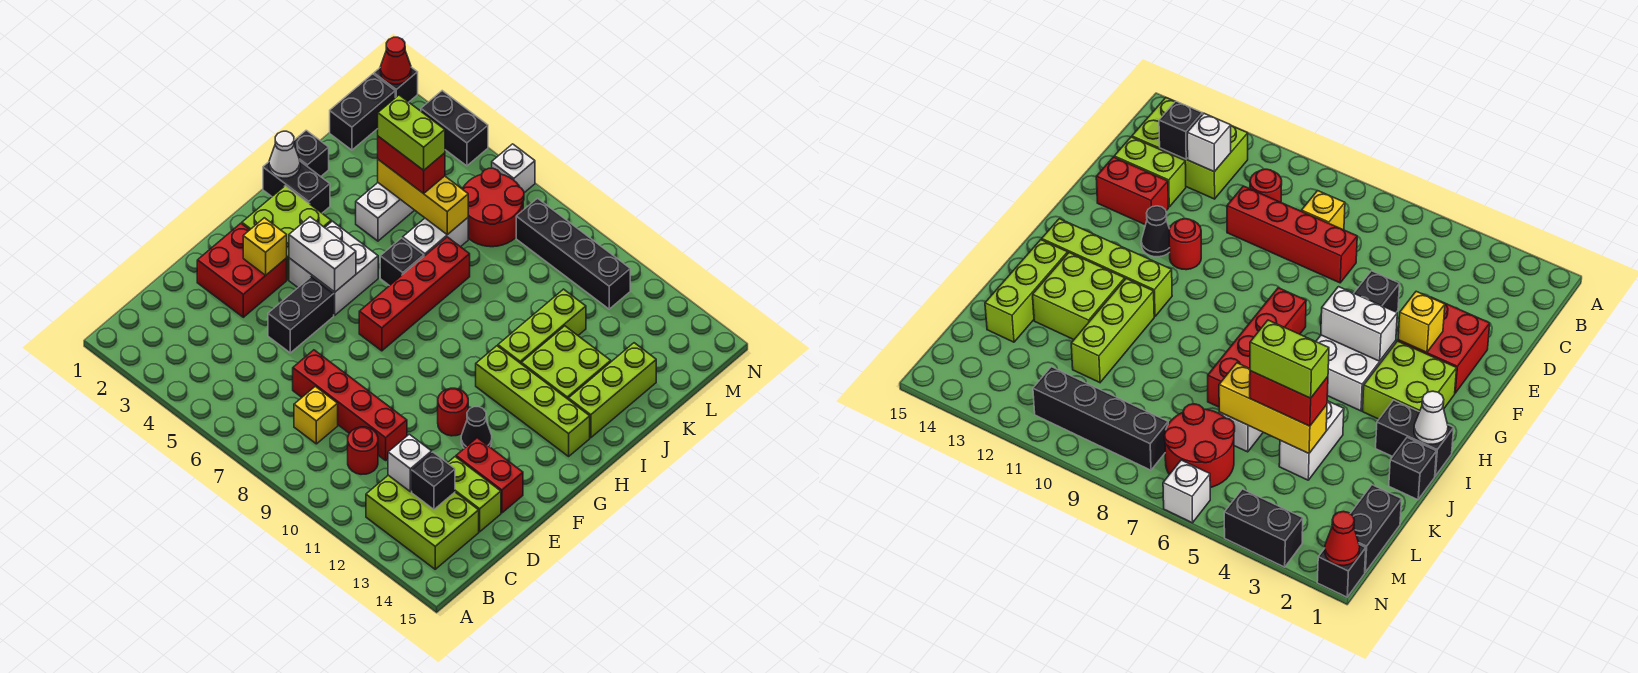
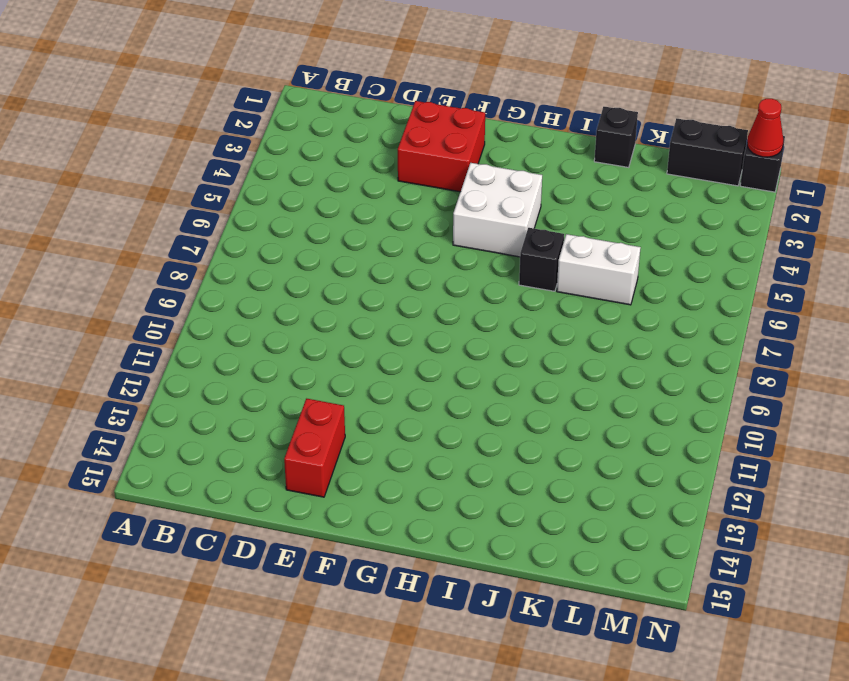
none -> lime 2x3 brick [366,475,479,569]
none -> yellow 1x1 brick [294,386,338,444]
none -> red 1x1 round brick [348,427,378,475]
none -> red 1x4 brick [293,350,407,460]

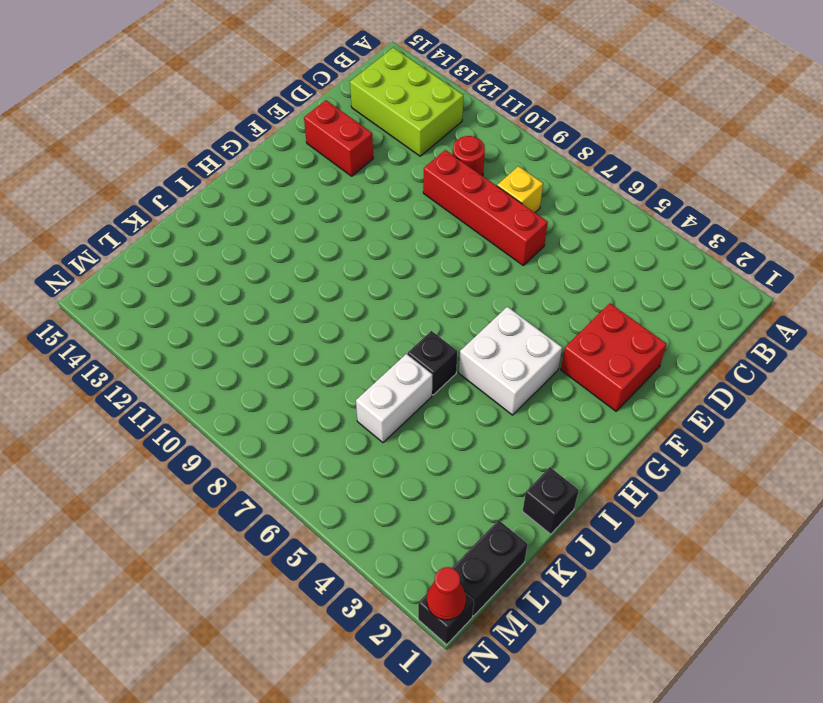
none -> lime 1x2 brick [448,457,501,532]
none -> black 1x2 brick [268,277,334,353]
none -> red 1x1 round brick [438,388,468,436]
none -> black 1x1 cone [461,407,492,448]

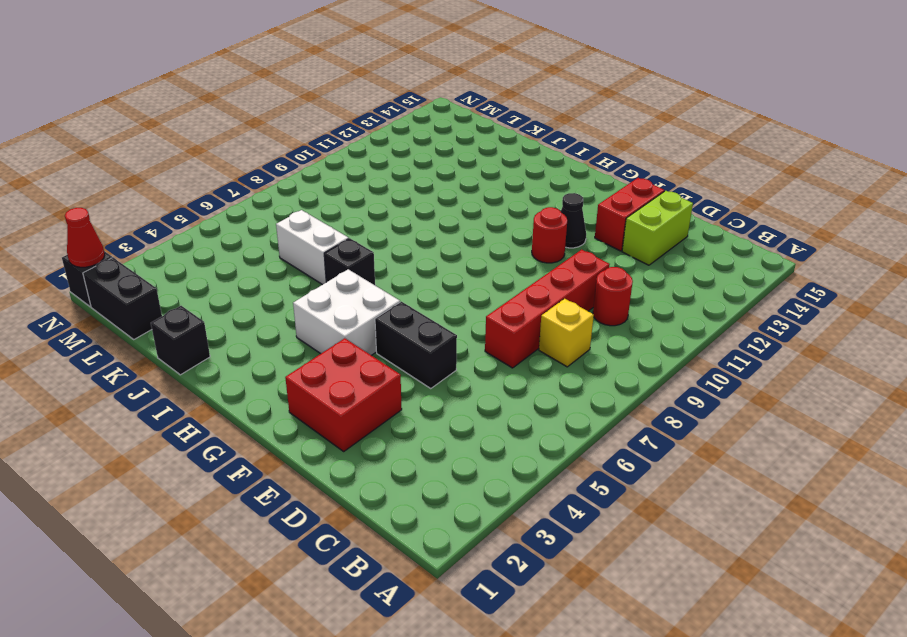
none -> lime 2x3 brick [366,475,479,569]
none -> lime 2x2 brick [242,186,331,280]
none -> red 1x4 brick [359,237,470,351]
none -> lime 1x4 brick [476,346,590,456]

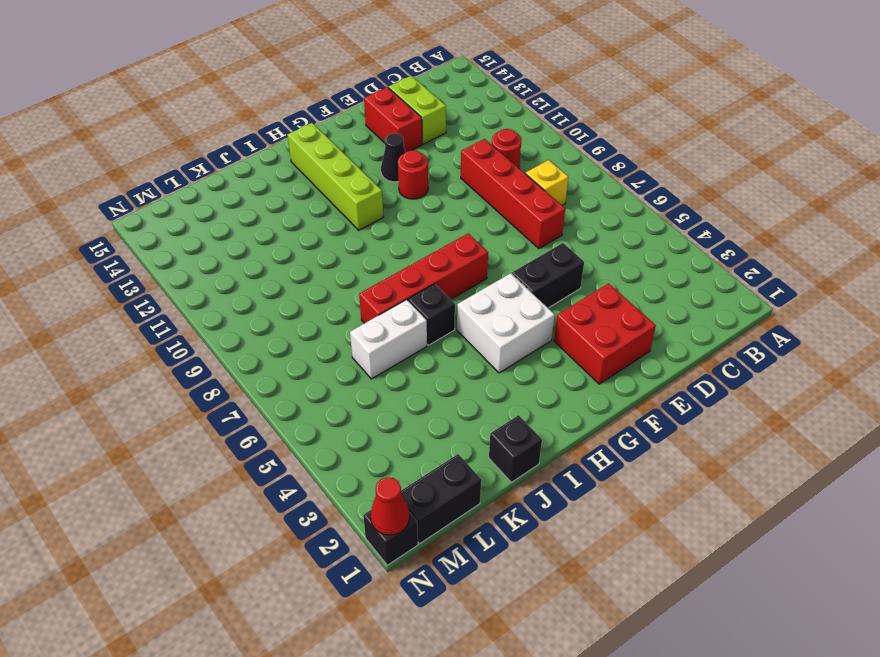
none -> lime 2x3 brick [366,475,479,569]
none -> lime 2x2 brick [242,186,331,280]
none -> black 1x2 brick [263,161,330,213]
none -> lime 1x3 brick [498,289,586,363]

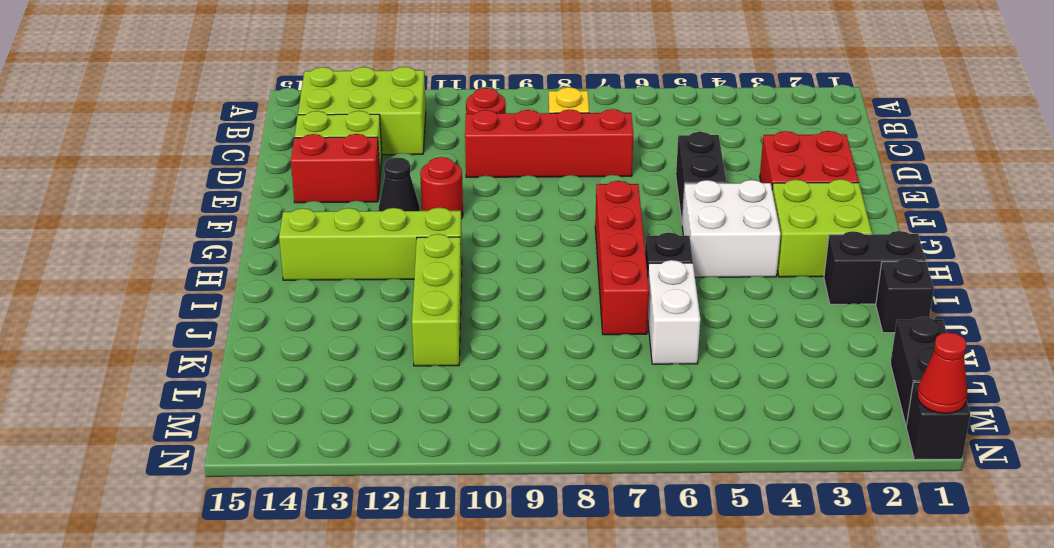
none -> lime 2x2 brick [521,326,611,399]
none -> lime 1x3 brick [568,343,656,438]
none -> white 1x2 brick [356,183,414,241]
none -> red 2x2 round brick [463,168,524,247]

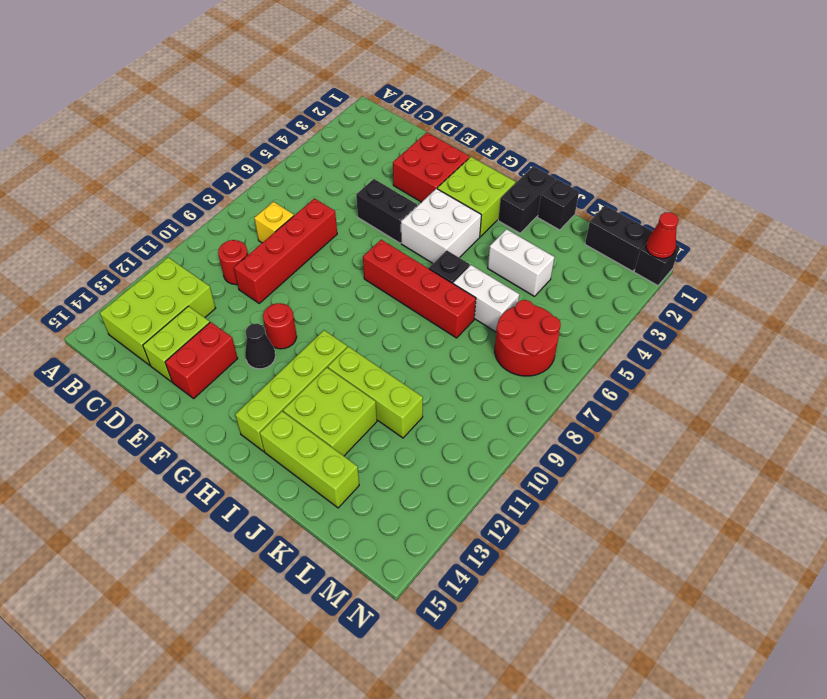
none -> black 1x4 brick [516,198,630,309]
none -> black 1x2 brick [421,91,488,166]
none -> white 1x1 brick [492,144,535,193]
none -> white 1x1 brick [388,434,432,492]

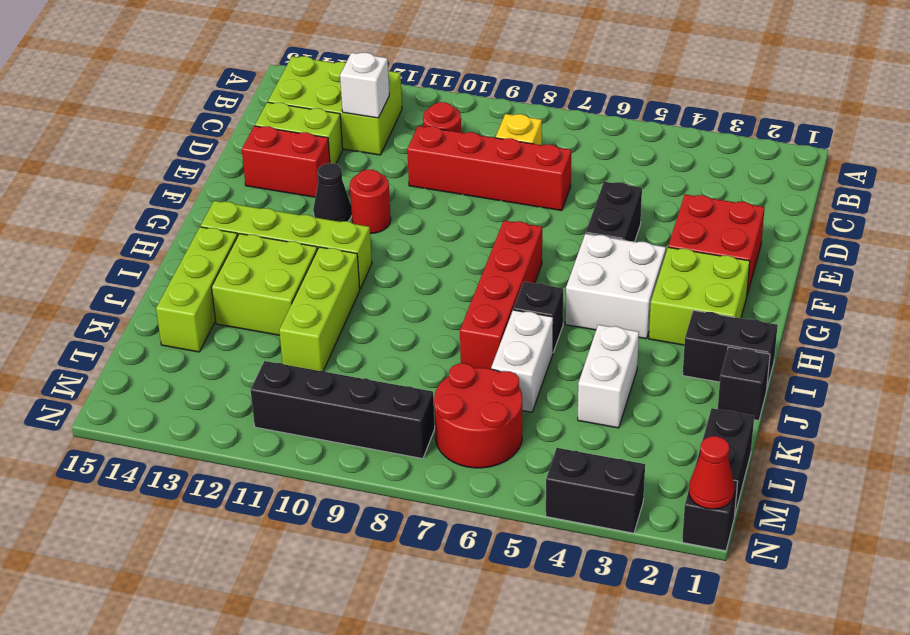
none -> white 1x1 brick [492,144,535,193]
none -> black 1x1 brick [412,452,455,509]
none -> yellow 1x1 brick [243,218,287,275]
none -> white 1x2 brick [289,217,356,292]

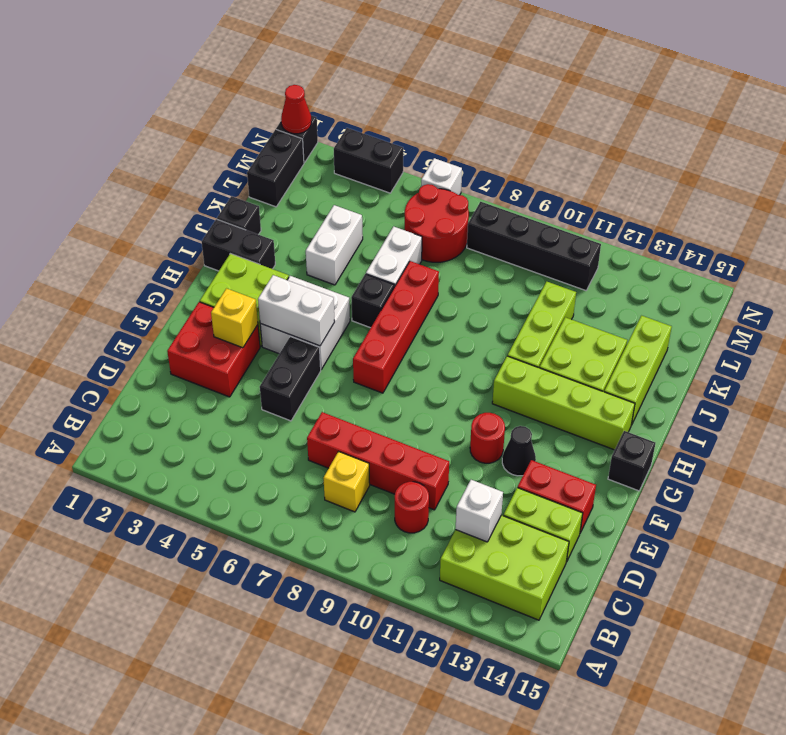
black 1x1 brick [608,431,655,491] -> black 1x1 brick moved to [412,452,455,509]
none -> white 1x1 cone [269,131,300,178]
none -> yellow 1x3 brick [378,160,468,235]
none -> red 1x2 brick [378,136,445,194]
none -> lime 1x2 brick [378,95,445,170]

